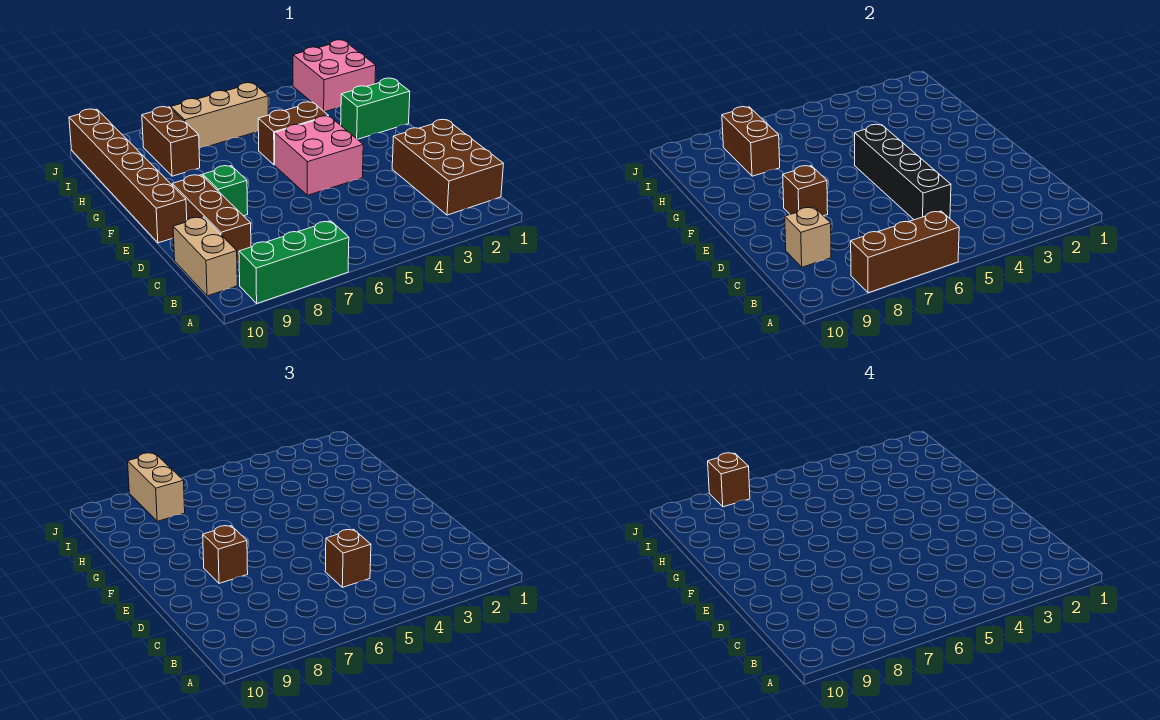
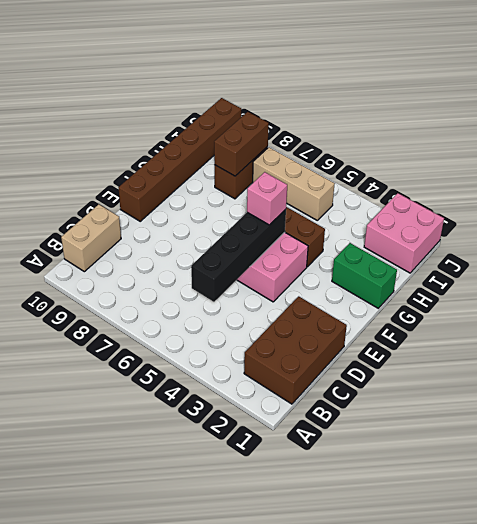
pink 1x1 brick [247,172,287,225] -> none
none -> green 1x3 brick [239,221,349,303]
none -> brown 1x3 brick [172,175,251,262]
none -> green 1x1 brick [203,166,248,216]

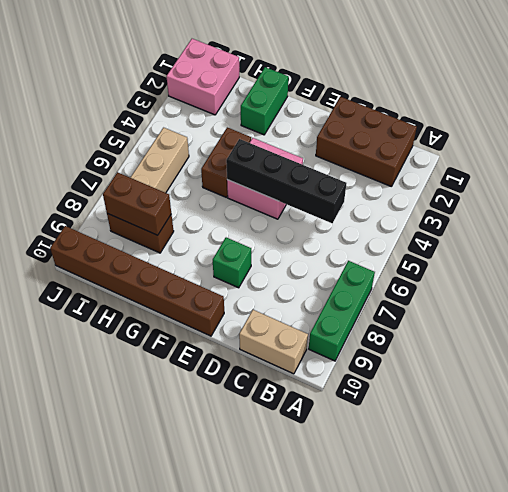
none -> brown 1x3 brick [172,175,251,262]
none -> brown 1x3 brick [851,211,959,293]
none -> tan 1x1 brick [785,207,831,267]

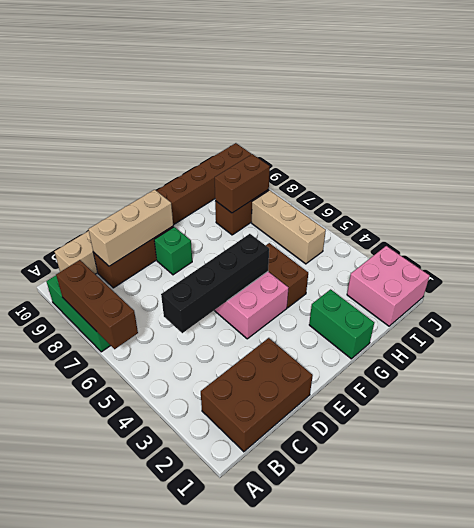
tan 1x3 brick [88,190,173,266] -> tan 1x1 brick [785,207,831,267]
none -> brown 1x1 brick [783,166,828,216]
none -> brown 1x1 brick [325,529,371,587]
none -> brown 1x1 brick [203,526,248,583]

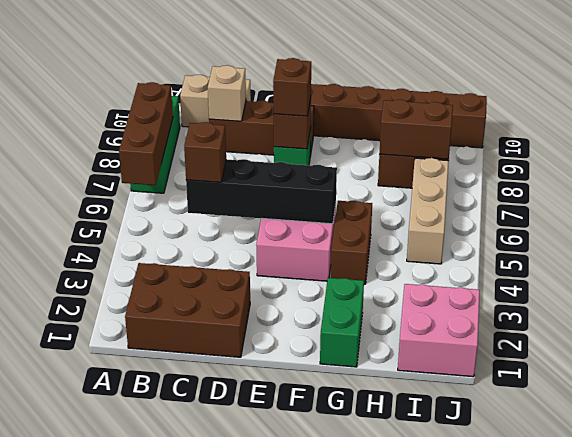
none -> tan 1x2 brick [128,453,185,521]
none -> brown 1x1 brick [708,453,750,507]

